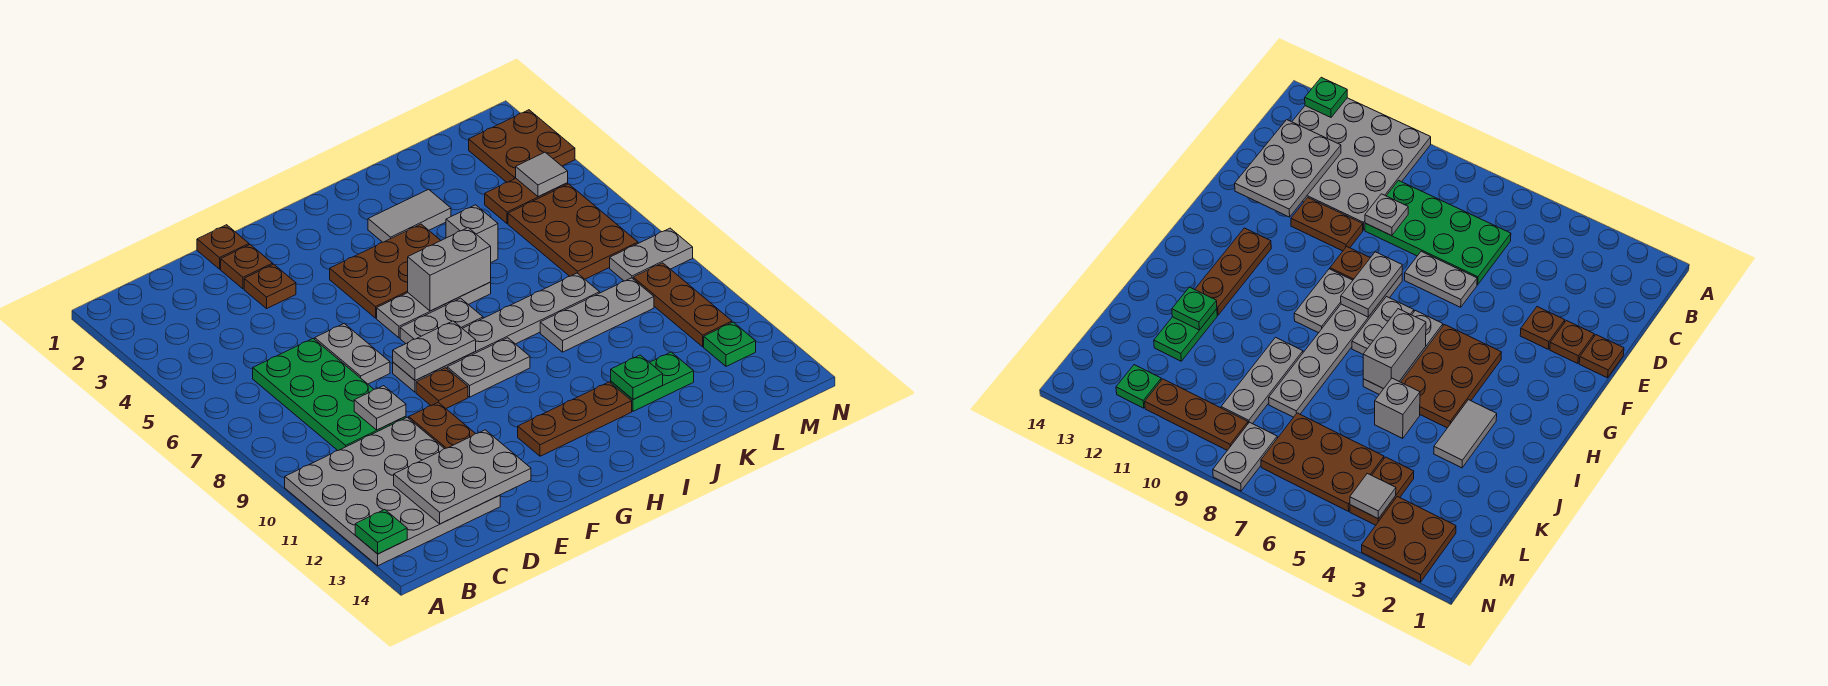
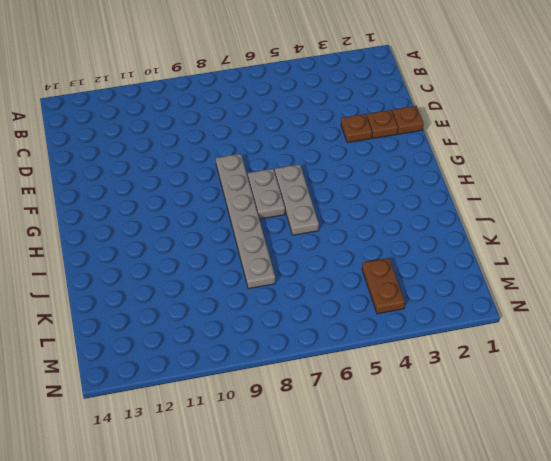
none -> grey 4x4 plate [285,417,500,566]
none -> green 2x4 plate [253,339,406,450]
none -> grey 1x2 plate [315,324,390,384]
none -> brown 1x2 plate [409,402,475,449]

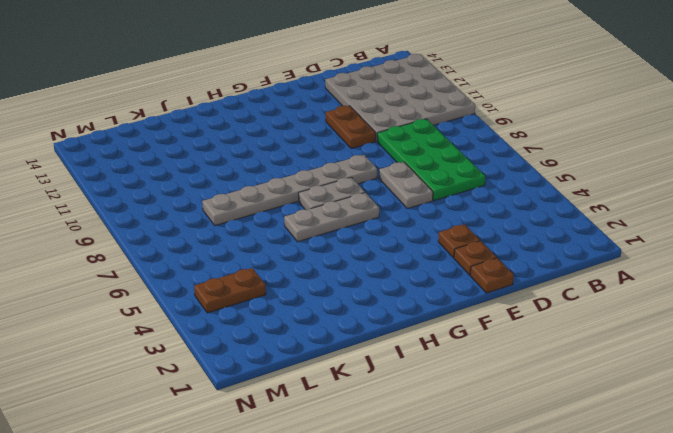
none -> brown 1x1 plate [416,368,468,408]
none -> brown 2x3 plate [330,224,441,318]
none -> grey 1x2 plate [447,338,530,397]
none -> brown 1x3 plate [518,382,632,456]

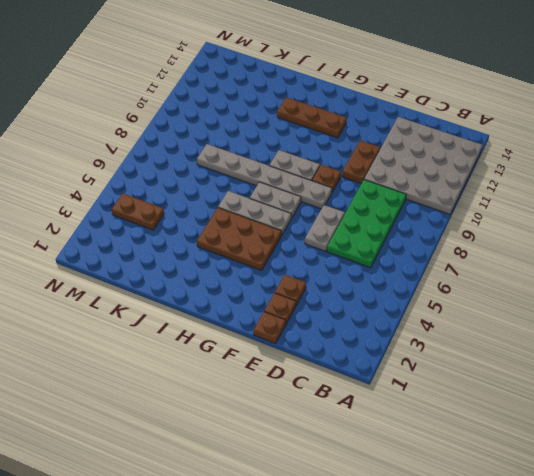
none -> grey 1x2 tile [368,189,451,242]
none -> grey 1x1 brick [446,205,498,262]
none -> grey 1x3 plate [540,278,654,352]
none -> green 1x2 plate [611,352,694,411]

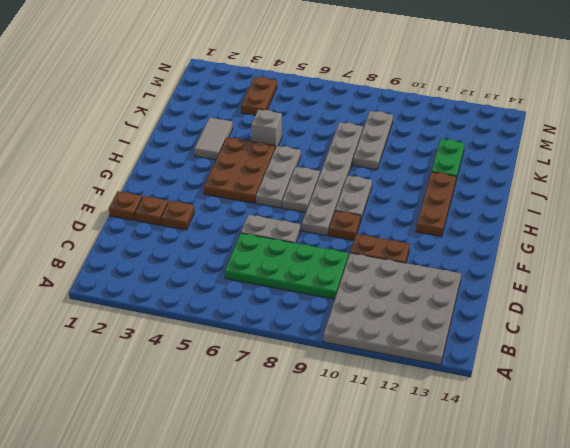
none -> brown 2x3 plate [508,184,638,279]
none -> brown 2x2 plate [469,110,575,182]
none -> grey 1x2 plate [610,228,693,281]
none -> brown 1x3 plate [633,263,732,347]

